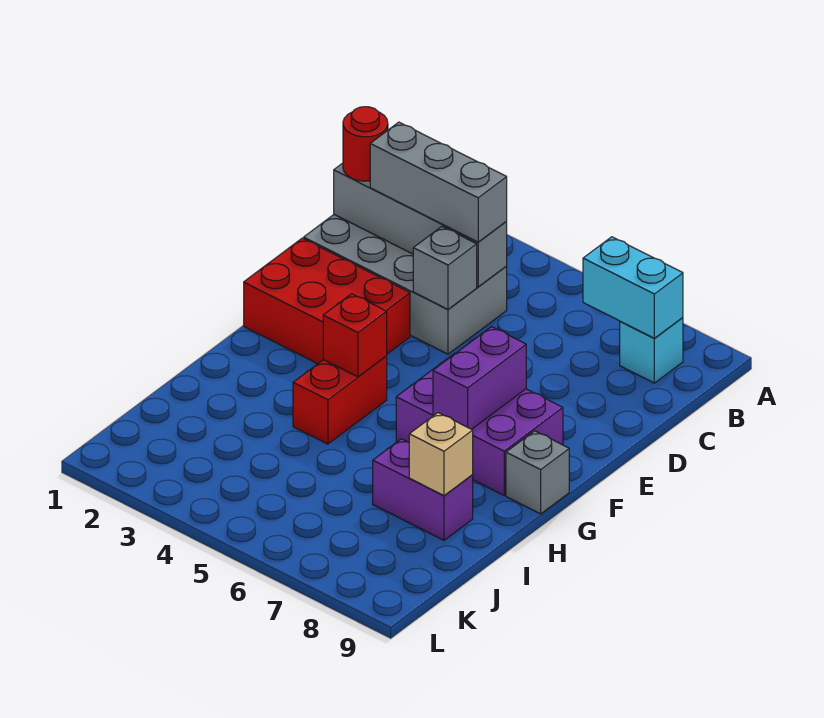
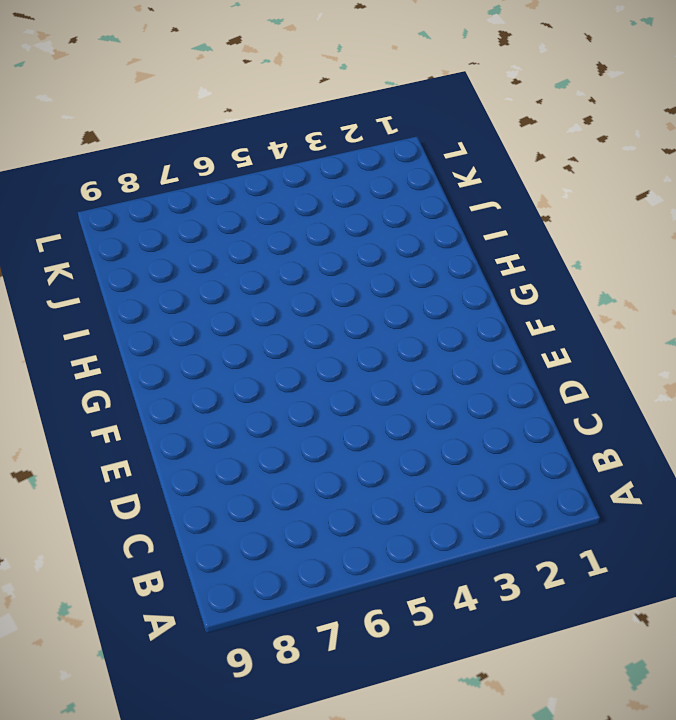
none -> cyan 1x1 brick [620,318,683,383]
none -> grey 2x4 brick [304,215,507,354]
none -> red 2x3 brick [244,238,410,364]

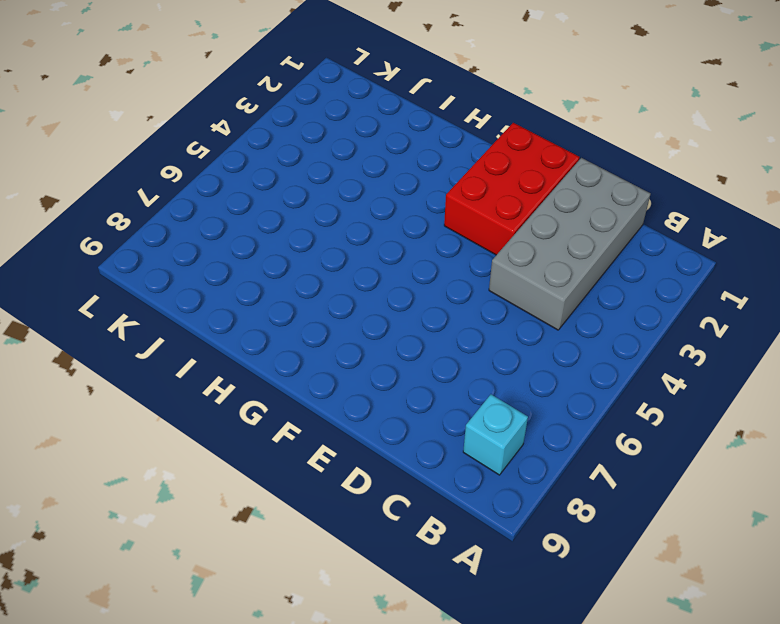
none -> purple 2x3 brick [396,353,563,495]
none -> red 1x2 brick [293,356,387,444]
none -> grey 1x1 brick [506,431,569,514]

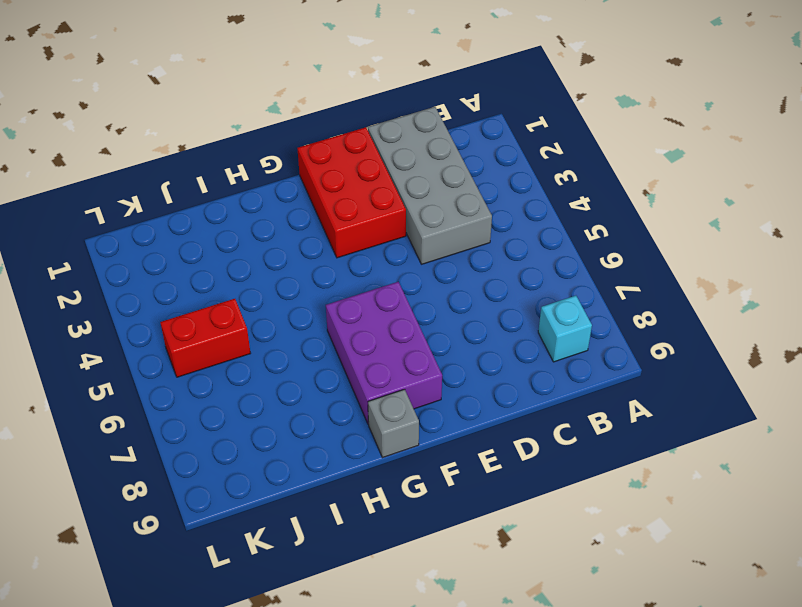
red 1x2 brick [160,299,251,377] -> red 1x2 brick moved to [293,356,387,444]
none -> purple 1x2 brick [373,439,473,540]
none -> cyan 1x2 brick [583,237,683,338]
none -> grey 1x4 brick [334,163,507,287]

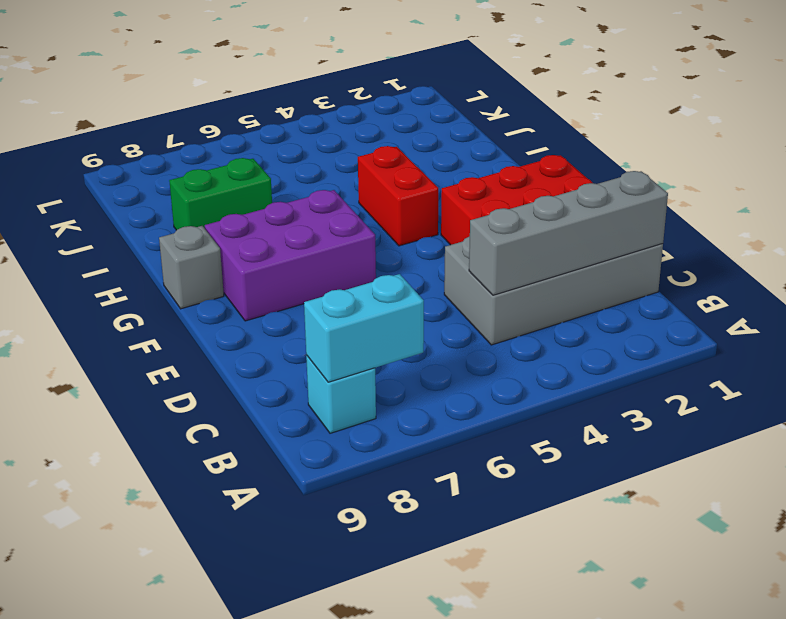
green 1x2 brick [169,158,272,230] -> purple 1x2 brick [373,439,473,540]
none -> grey 1x1 brick [413,227,477,309]
none -> purple 1x2 brick [433,327,526,429]
none -> red 1x1 brick [323,294,387,377]

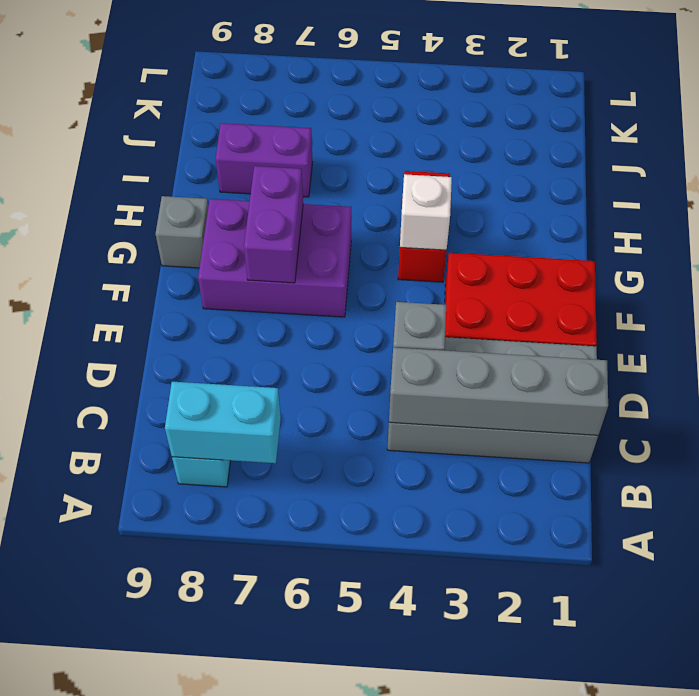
white 1x1 brick [400,174,452,250] -> red 1x1 brick [323,294,387,377]
none -> tan 1x1 brick [409,413,473,495]
none -> red 1x1 round brick [343,107,388,181]
none -> grey 1x3 brick [370,122,507,242]

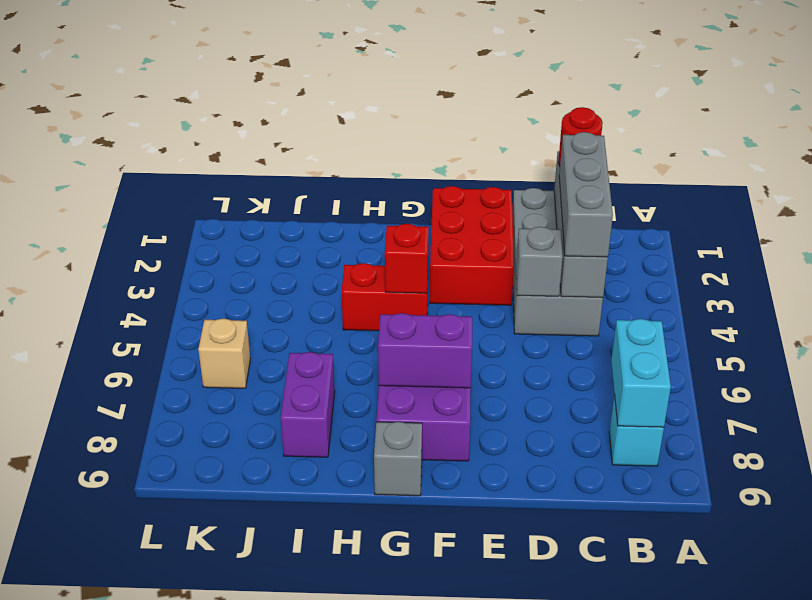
tan 1x1 brick [198,318,250,388] -> tan 1x1 brick moved to [409,413,473,495]

